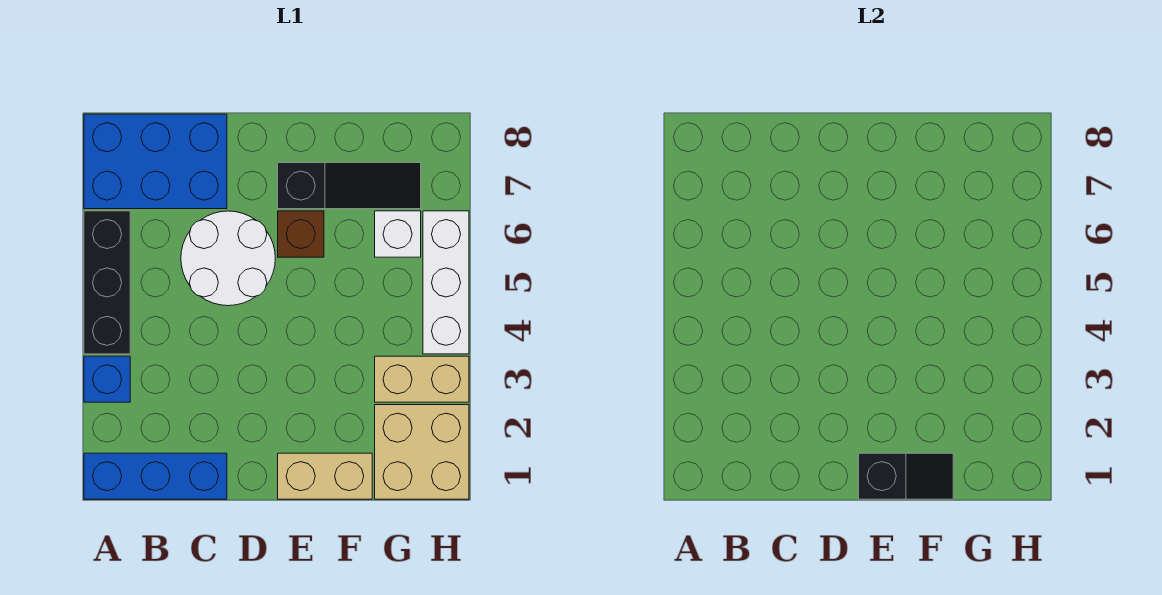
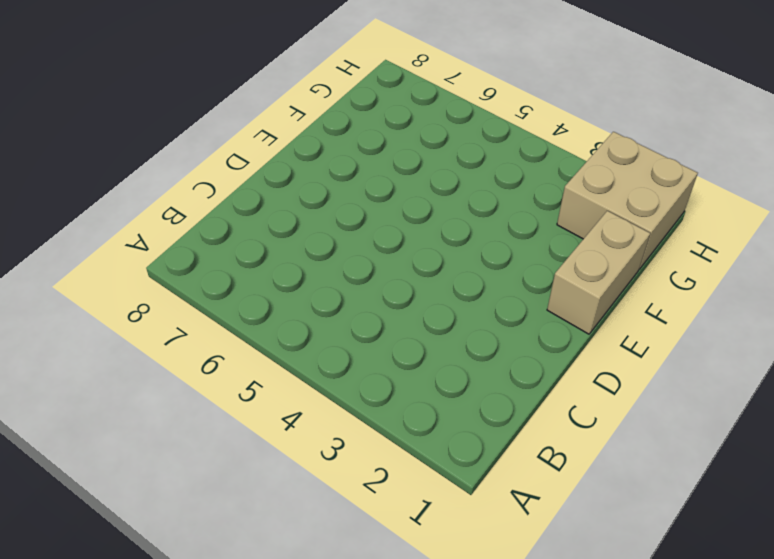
none -> blue 1x3 brick [84,453,227,499]
none -> blue 1x1 brick [84,356,130,402]
none -> black 1x3 brick [84,211,130,354]

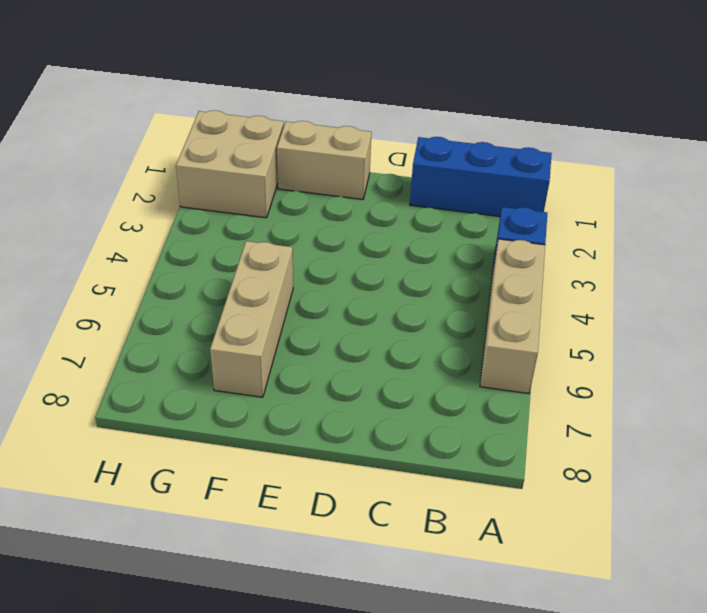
tan 1x3 brick [480,239,545,394] -> black 1x3 brick [84,211,130,354]
tan 1x3 brick [210,241,293,397] -> black 1x3 slope [278,163,421,209]
none -> blue 2x3 brick [84,114,227,209]
none -> white 2x2 round brick [181,211,275,306]
none -> brown 1x1 brick [278,211,324,257]

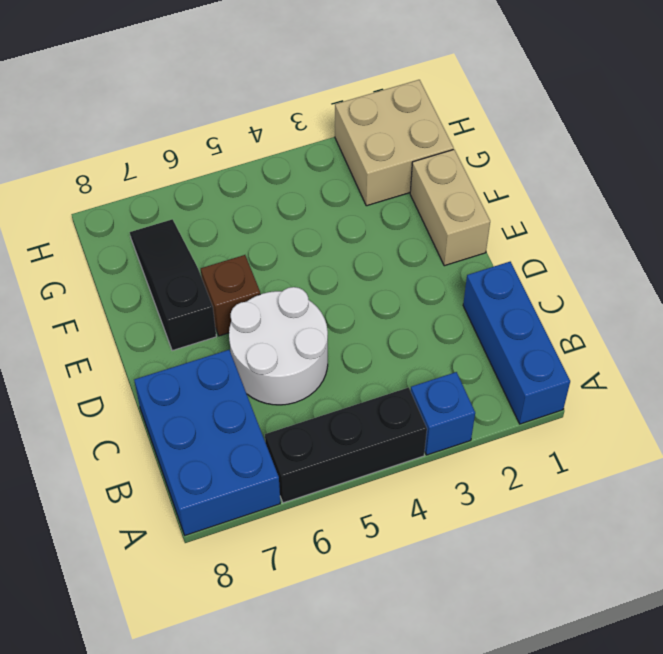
none -> tan 1x2 brick [375,356,469,402]
none -> white 1x1 brick [375,211,421,257]
none -> white 1x3 brick [423,211,469,354]

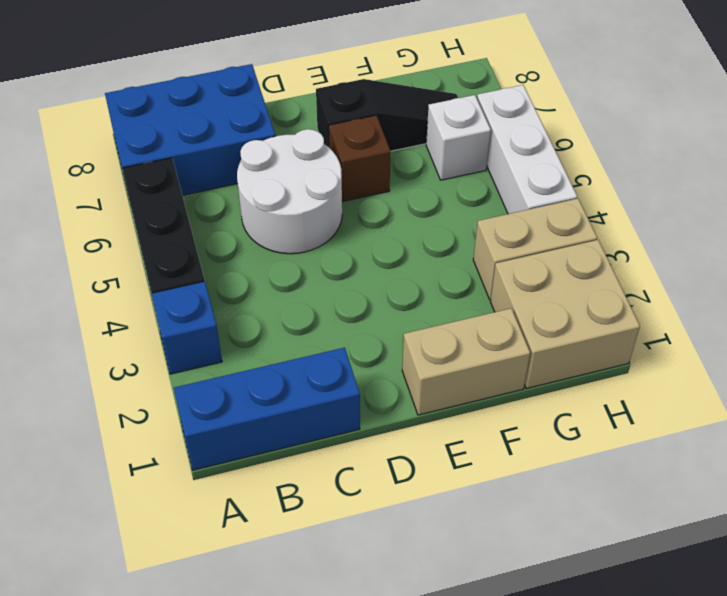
none -> black 1x2 slope [859,453,953,499]

